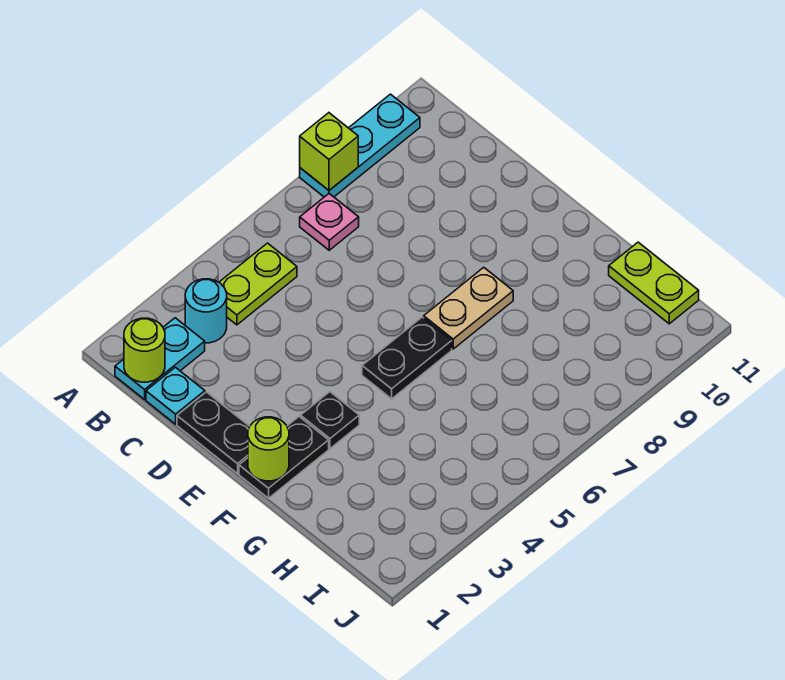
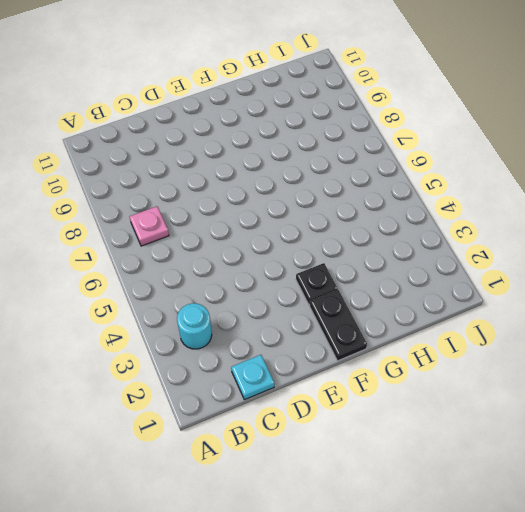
none -> cyan 1x3 plate [300,94,420,197]
none -> cyan 1x2 plate [115,318,205,399]
none -> lime 1x2 plate [219,243,297,325]

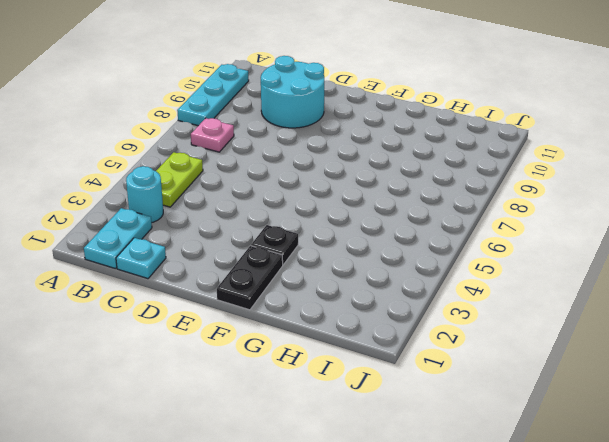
cyan 2x2 round brick [261,56,324,128] -> none
none -> black 1x2 plate [177,392,250,474]
none -> black 1x2 plate [362,317,452,399]
none -> tan 1x2 plate [424,267,513,349]

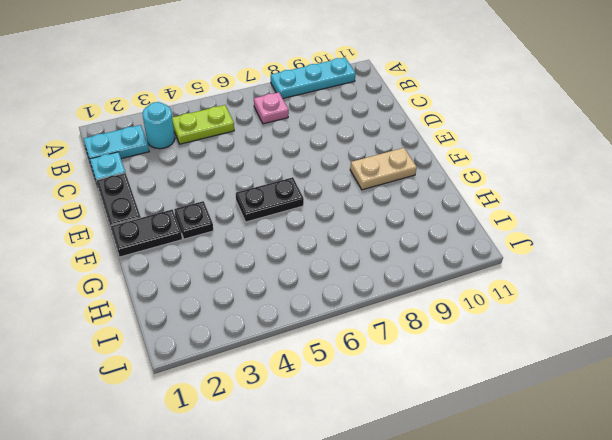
tan 1x2 plate [350,148,417,190] -> tan 1x2 plate moved to [424,267,513,349]
none -> lime 1x2 plate [609,242,699,324]
none -> lime 1x1 brick [300,113,358,190]
none -> lime 1x1 round brick [124,318,165,382]

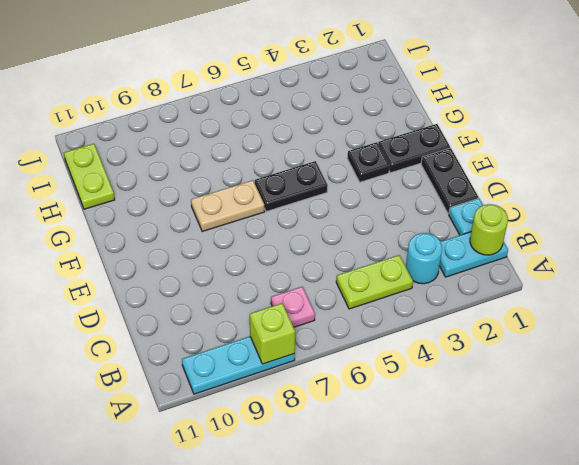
none -> lime 1x1 round brick [248,417,289,481]

